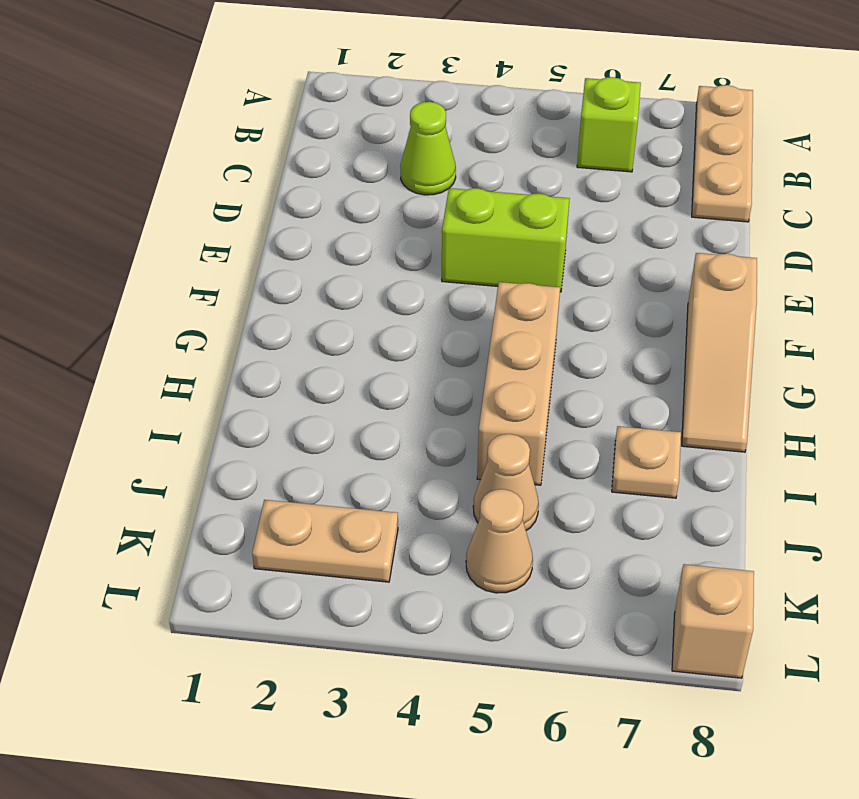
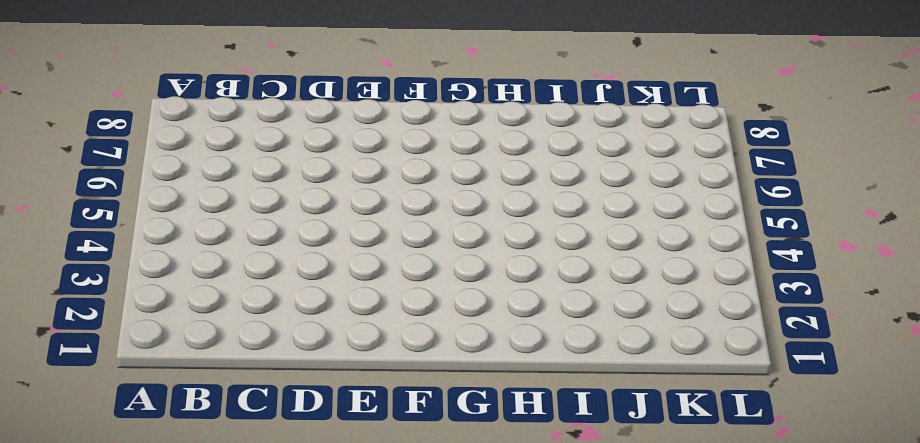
none -> tan 1x3 plate [692,85,753,222]
none -> lime 1x1 brick [577,77,641,172]

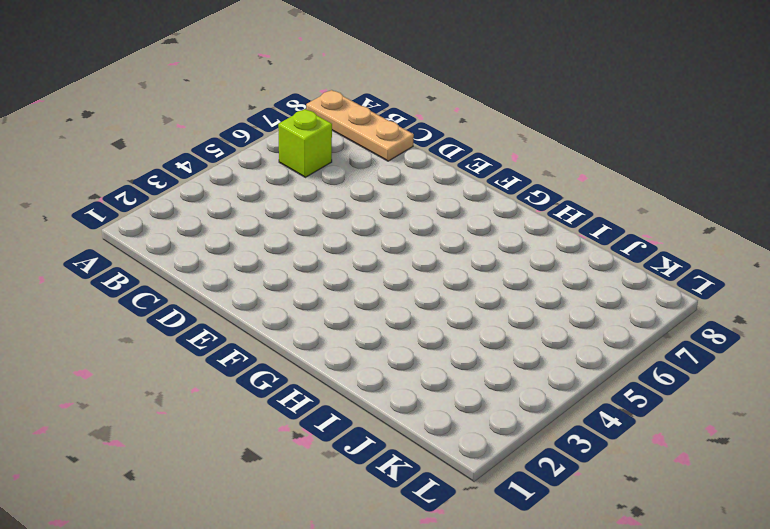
none -> lime 1x1 cone [400,102,456,195]
none -> lime 1x2 brick [442,188,570,292]

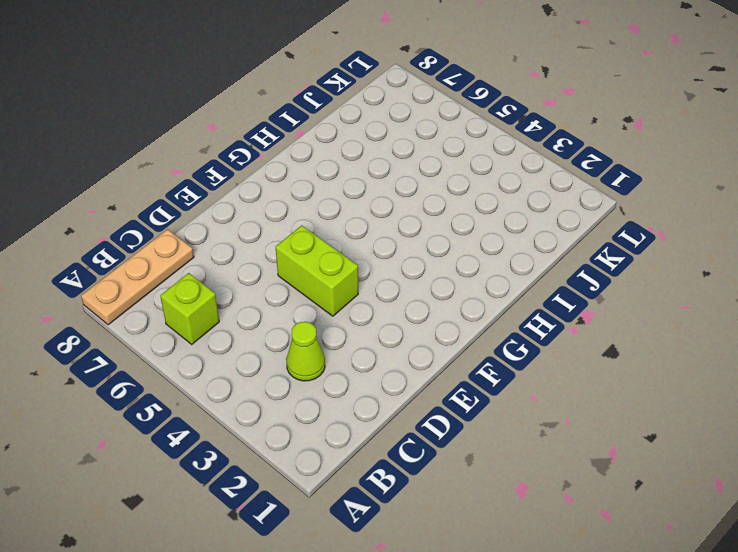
none -> tan 1x3 slope [682,253,757,452]
none -> tan 1x3 brick [477,282,560,485]

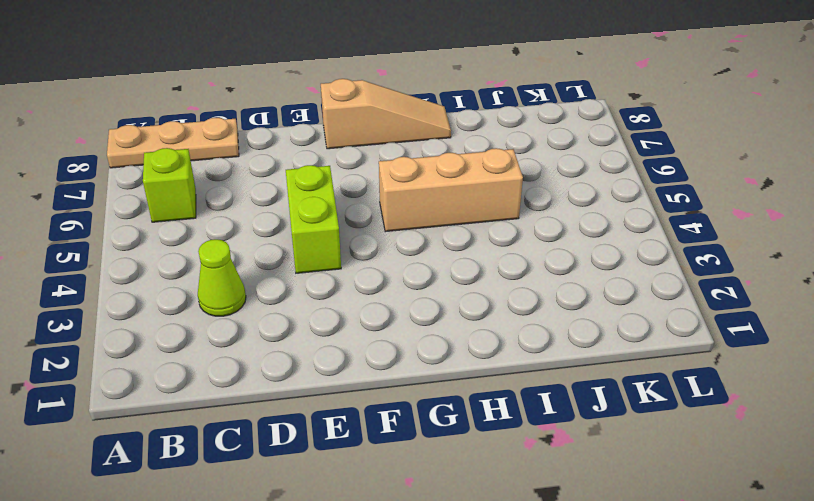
none -> tan 1x1 plate [612,426,681,498]
none -> tan 1x1 cone [473,434,539,530]

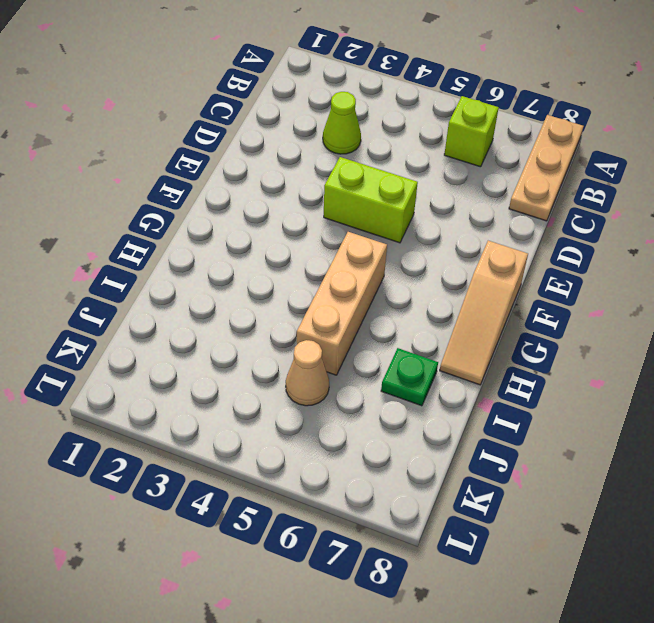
green 1x1 plate [381,348,438,406] -> tan 1x1 plate [612,426,681,498]
none -> tan 1x2 plate [252,500,398,582]
none -> tan 1x1 cone [466,489,533,593]

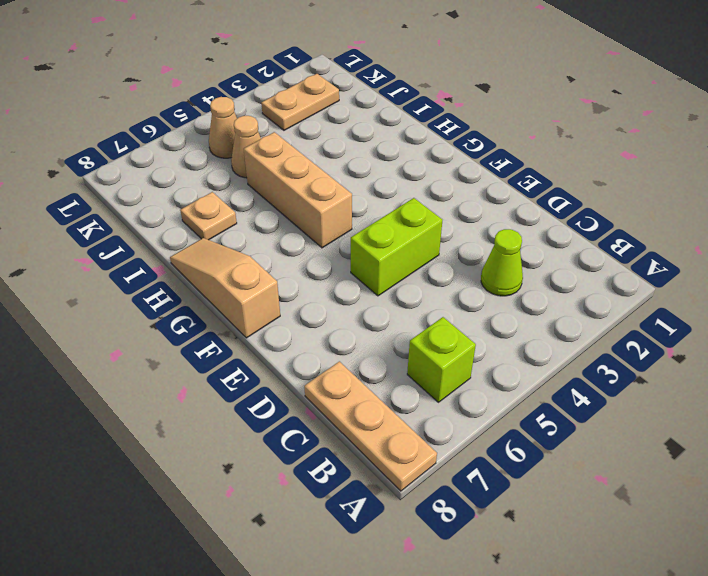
none -> tan 1x1 brick [672,564,754,678]

